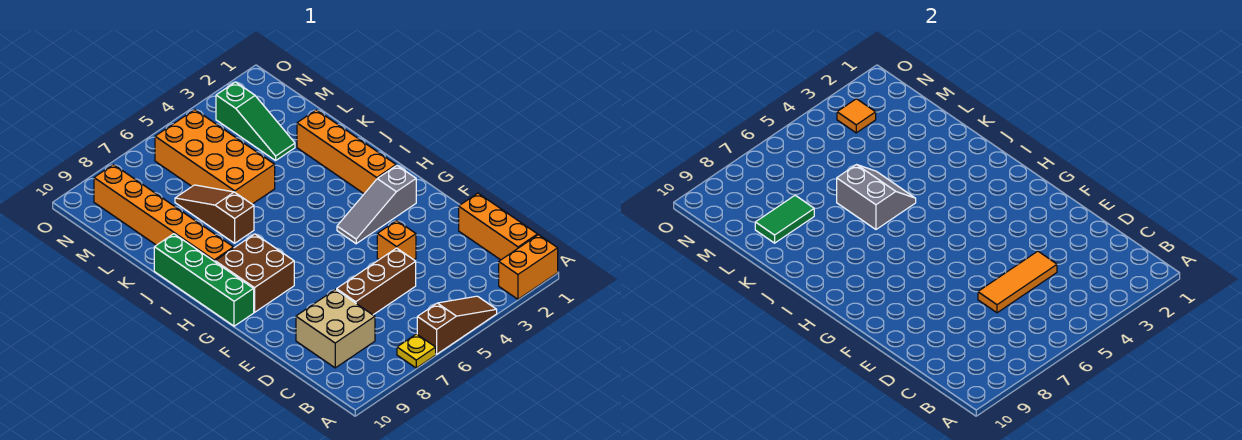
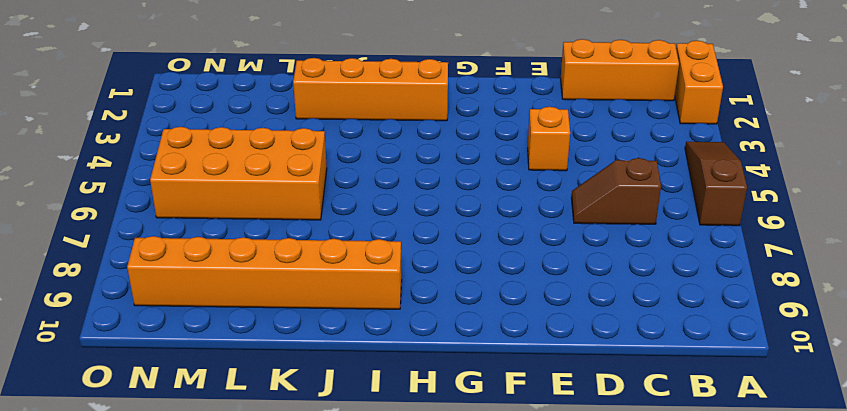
brown 1x2 slope [571,158,661,224] -> brown 1x3 brick [337,248,416,315]
none -> yellow 1x1 plate [397,334,436,368]
none -> tan 2x2 brick [296,289,375,368]
none -> grey 1x3 slope [337,165,416,244]

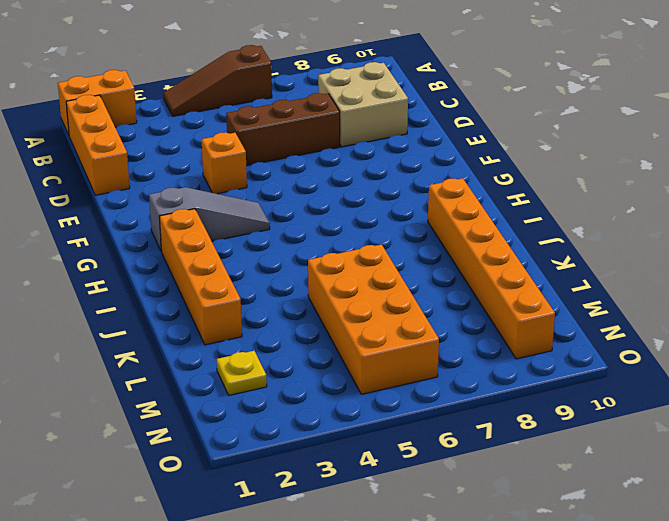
yellow 1x1 plate [217,351,267,395] -> yellow 1x1 plate moved to [397,334,436,368]
none -> brown 2x2 brick [215,234,294,312]
none -> green 1x4 brick [154,234,254,326]
none -> brown 1x3 slope [175,185,254,243]

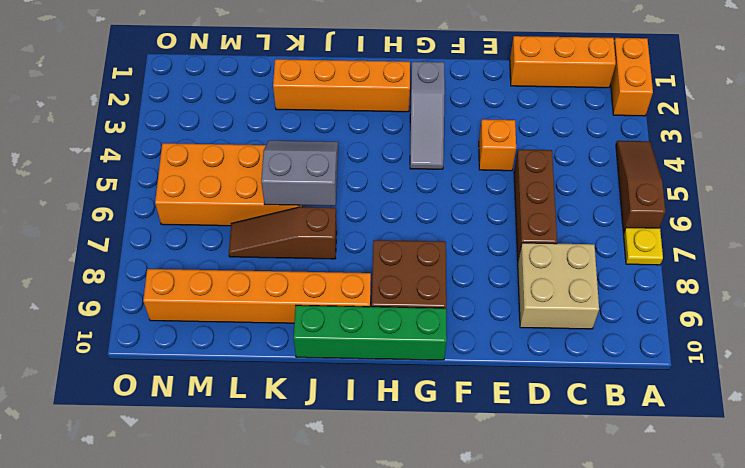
none -> green 1x3 slope [216,82,295,160]
none -> orange 1x3 tile [978,251,1057,313]
none -> green 1x2 tile [755,195,814,243]

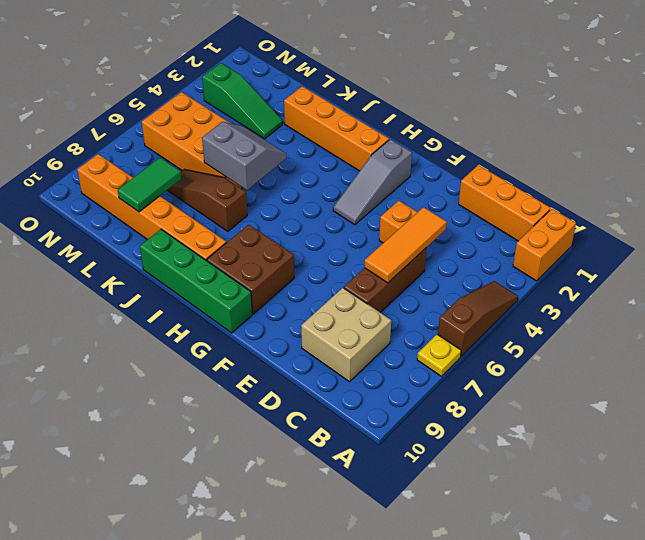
none -> orange 1x1 tile [837,99,876,133]

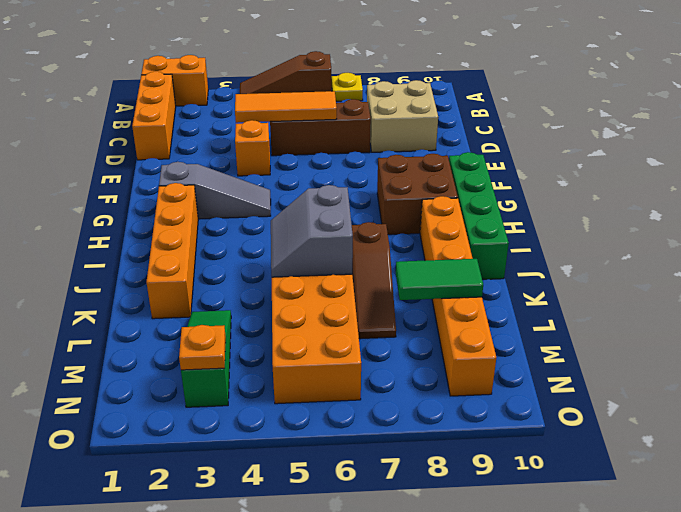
orange 1x1 plate [179,325,226,370] -> orange 1x1 tile [837,99,876,133]

